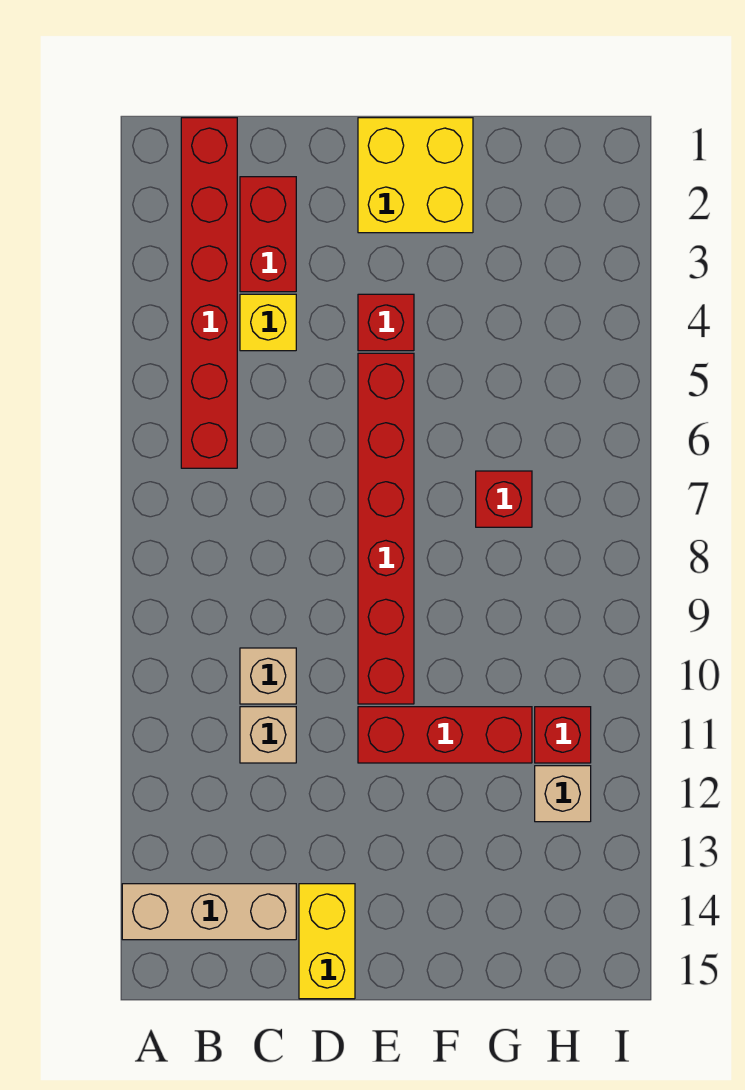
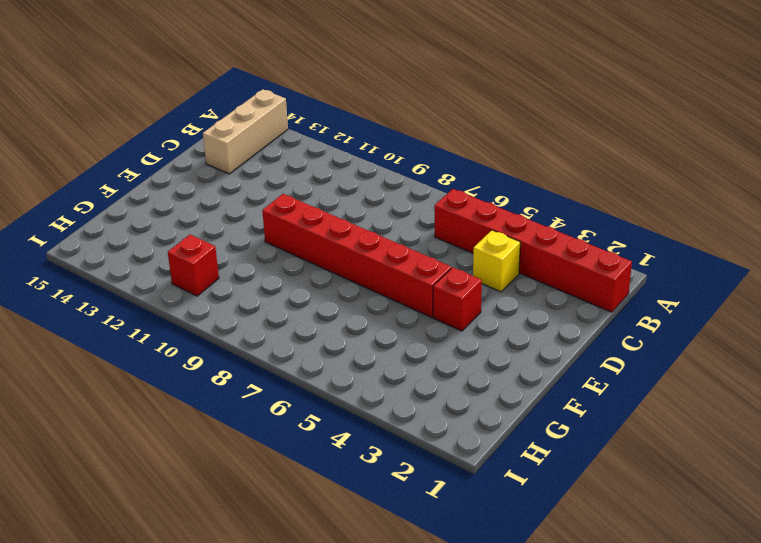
none -> red 1x2 brick [240,177,296,292]
none -> tan 1x1 brick [240,648,296,704]
none -> tan 1x1 brick [240,707,296,763]

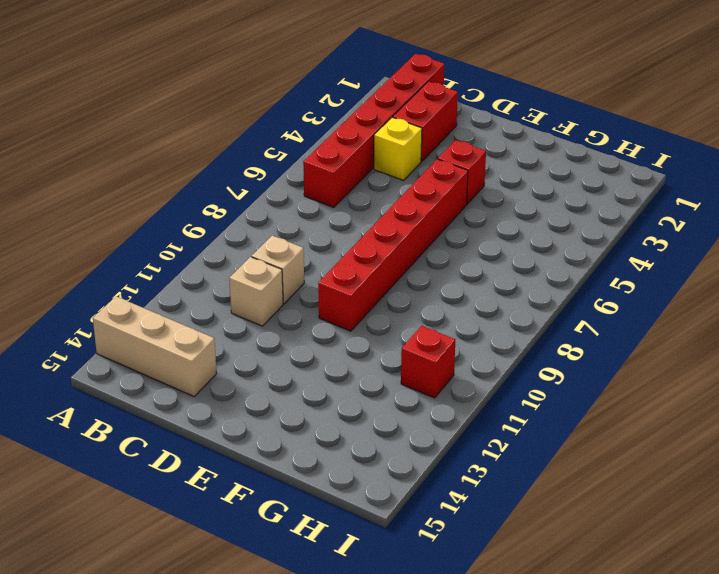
none -> yellow 1x2 brick [299,884,355,999]
none -> yellow 2x2 brick [358,118,473,233]
none -> red 1x3 brick [358,707,532,763]

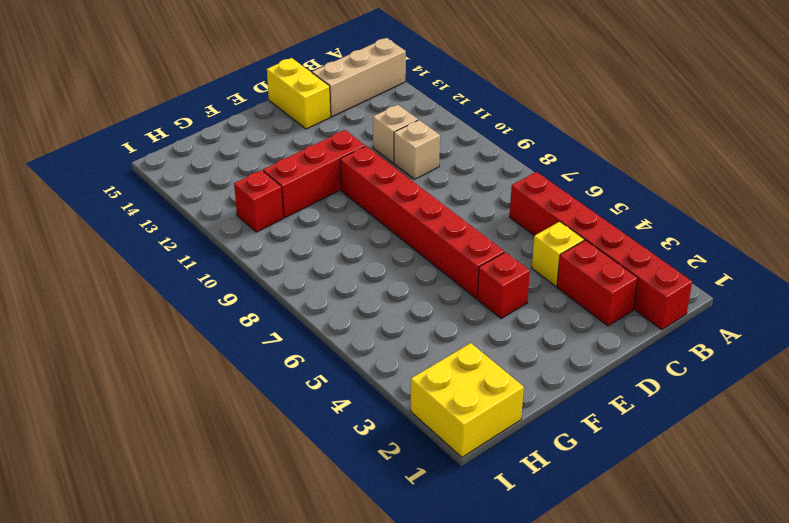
yellow 2x2 brick [411,343,524,457] -> yellow 2x2 brick moved to [358,118,473,233]
none -> red 1x1 brick [476,471,532,527]
none -> tan 1x1 brick [535,766,591,822]

